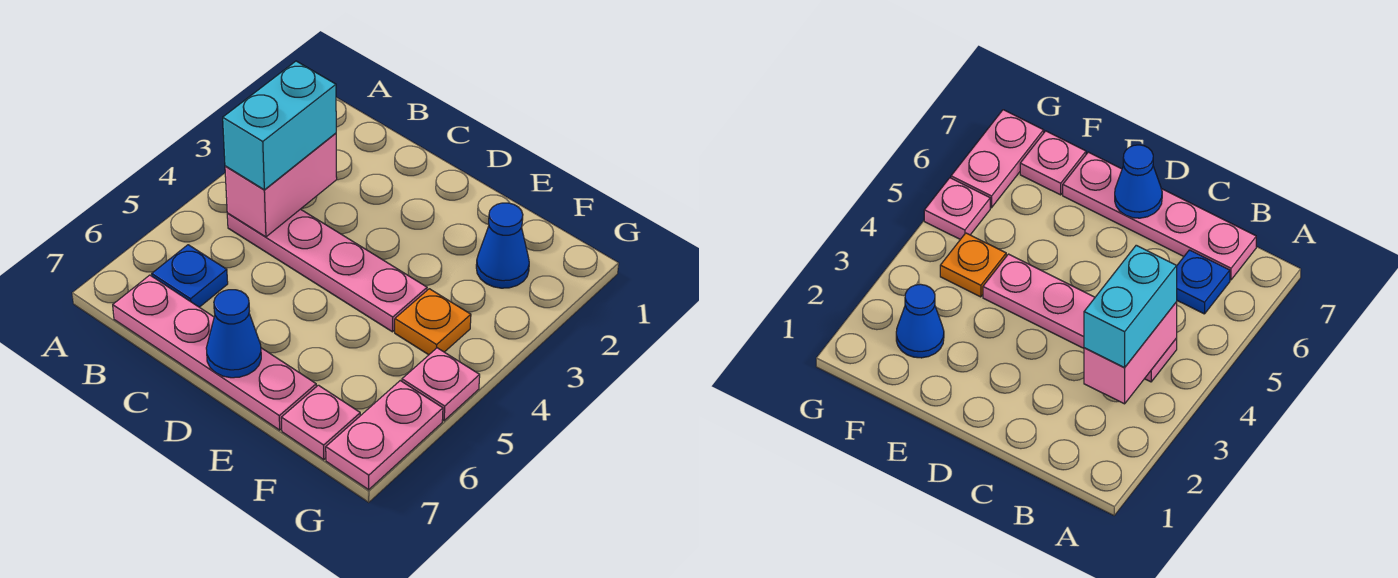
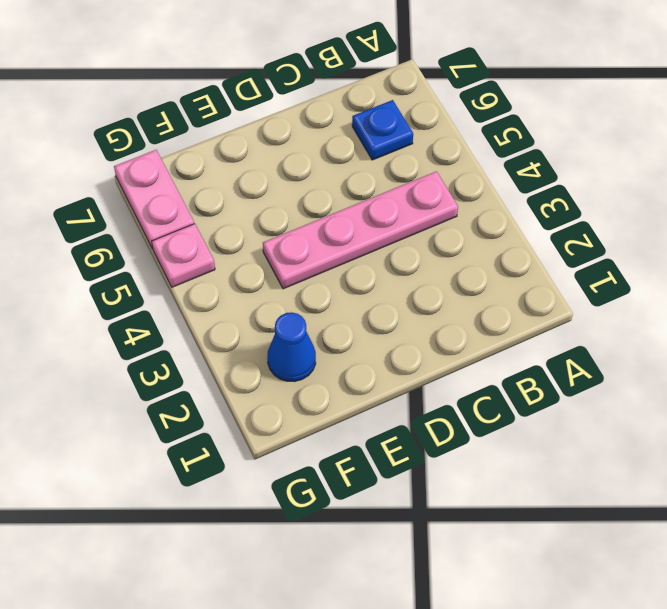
none -> pink 1x4 plate [113,275,316,430]
none -> orange 1x1 plate [395,289,471,355]

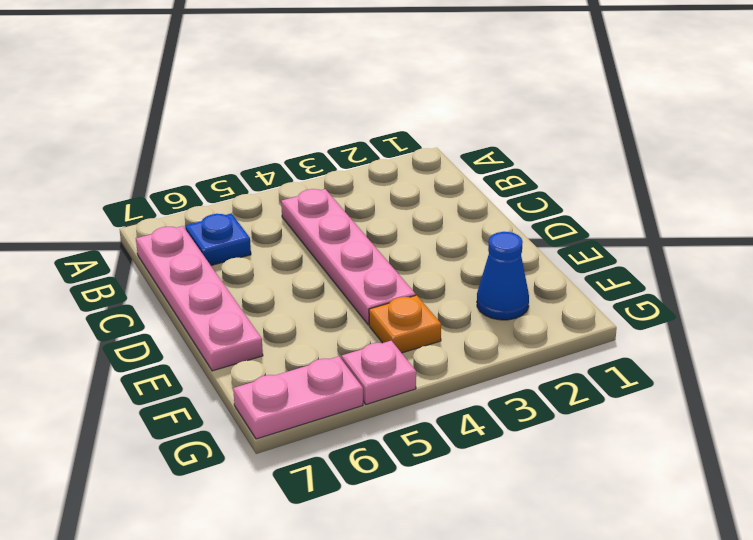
none -> pink 1x1 plate [281,385,360,460]
none -> pink 1x2 brick [225,133,337,237]

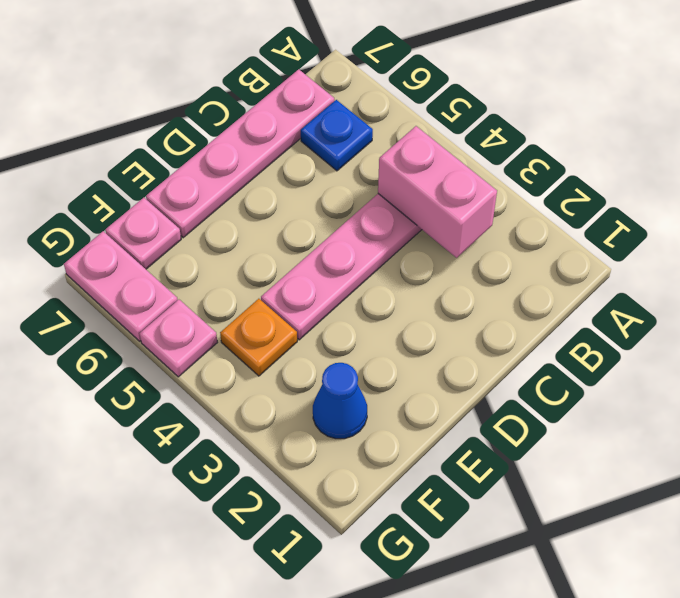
none -> blue 1x1 cone [206,290,261,378]
none -> cyan 1x2 brick [223,61,336,190]

